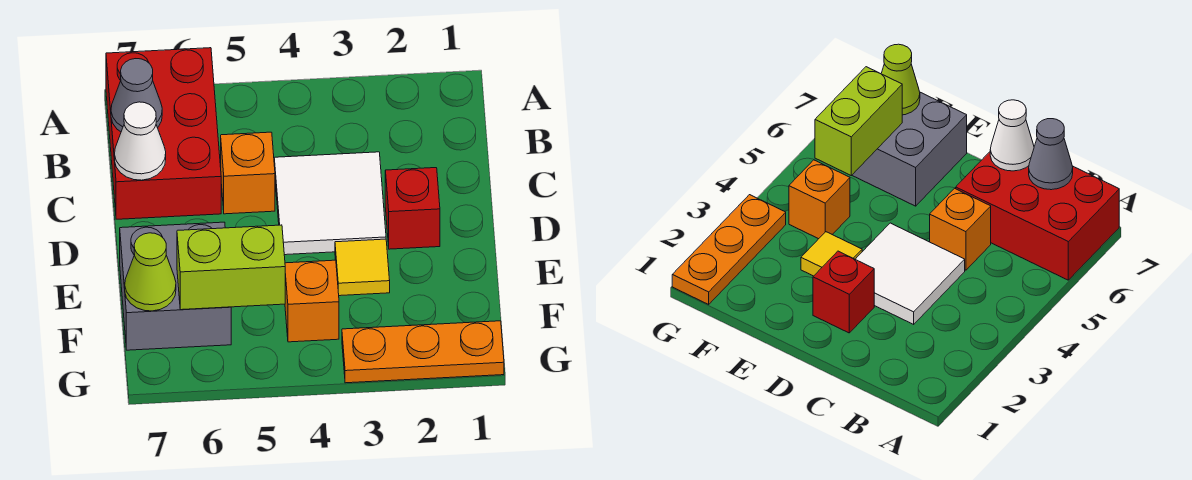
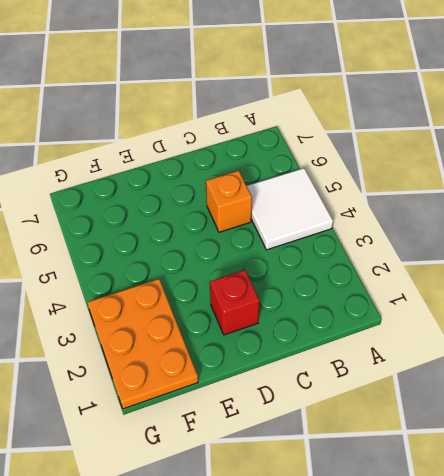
white 2x2 tile [247,168,333,250] -> white 2x2 tile moved to [274,152,386,255]
orange 2x3 plate [87,279,198,409] -> orange 1x3 plate [342,321,504,383]
none -> red 2x3 brick [106,48,221,219]
none -> yellow 1x1 tile [335,239,390,296]
none -> grey 2x2 brick [120,222,231,350]

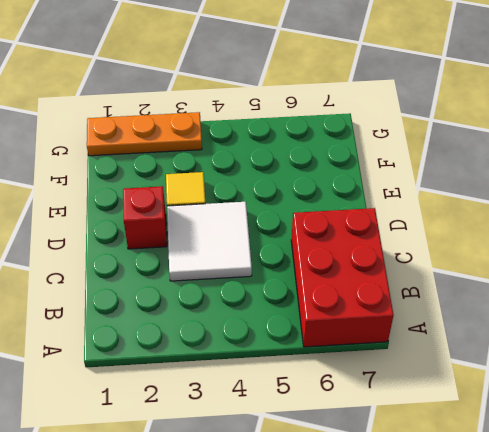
none -> orange 1x1 brick [221,132,275,214]
none -> grey 2x2 brick [120,222,231,350]
none -> orange 1x1 brick [285,260,339,342]

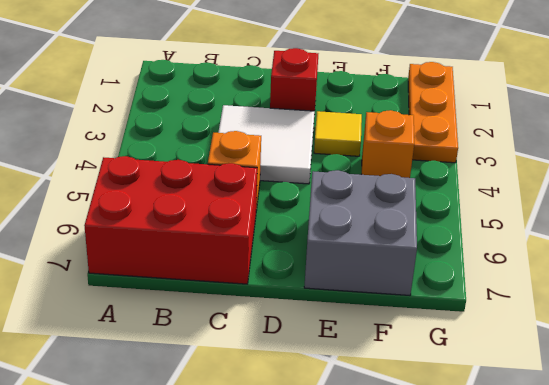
none -> grey 1x1 cone [111,59,162,132]
none -> white 1x1 cone [115,102,166,180]
none -> lime 1x2 brick [177,225,285,310]

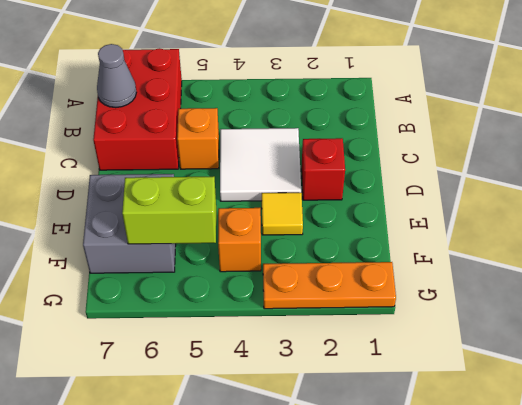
none -> white 1x1 cone [115,102,166,180]
none -> lime 1x1 cone [125,233,176,311]

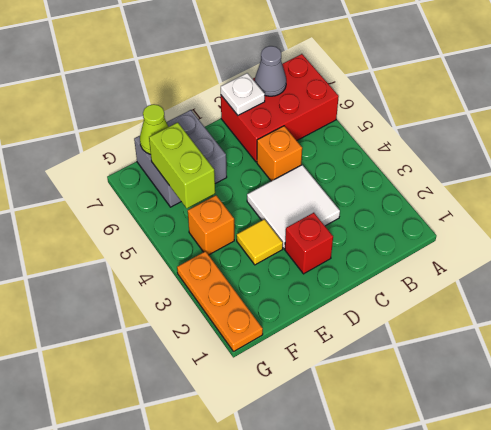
white 1x1 plate [221,73,265,115] -> white 1x1 cone [115,102,166,180]

